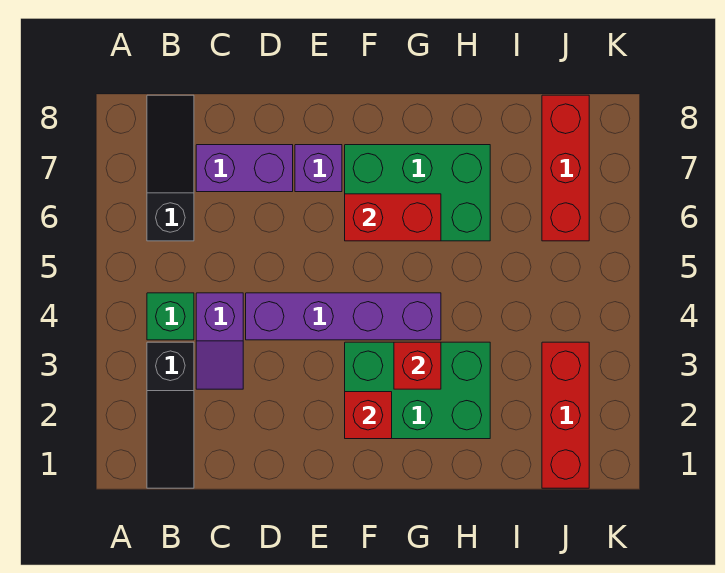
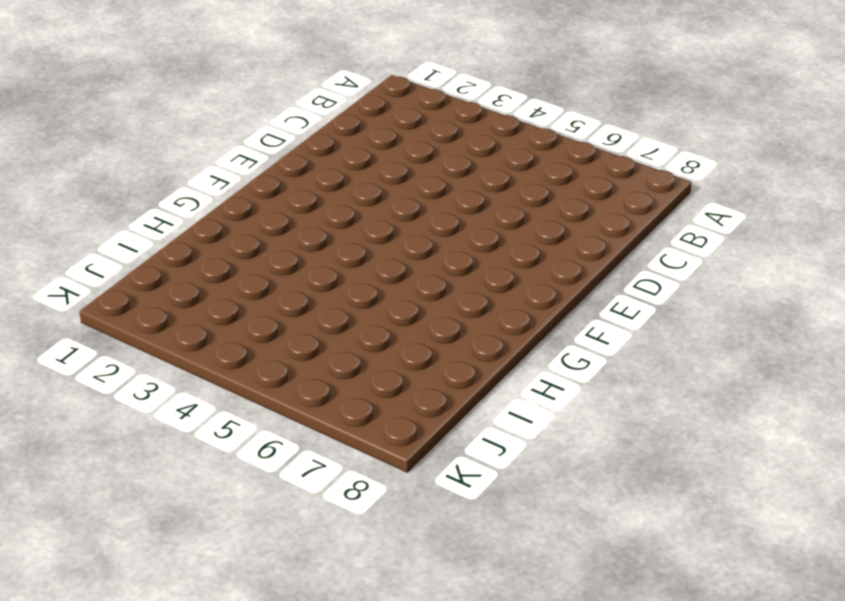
none -> black 1x3 slope [147,342,194,488]
none -> green 1x1 brick [147,293,194,340]
none -> black 1x3 slope [147,95,194,241]

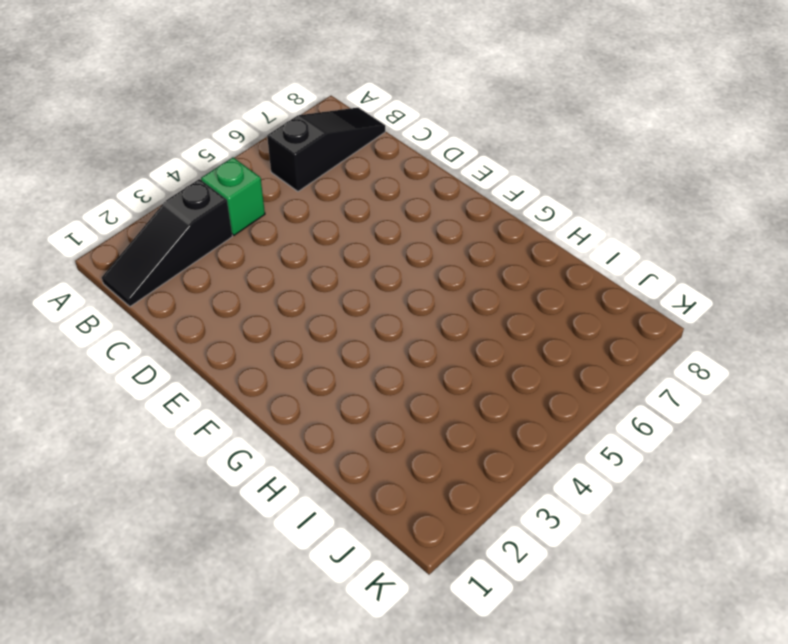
none -> purple 1x2 slope [196,293,243,389]
none -> purple 1x2 brick [196,145,293,192]
none -> purple 1x4 brick [246,293,441,340]

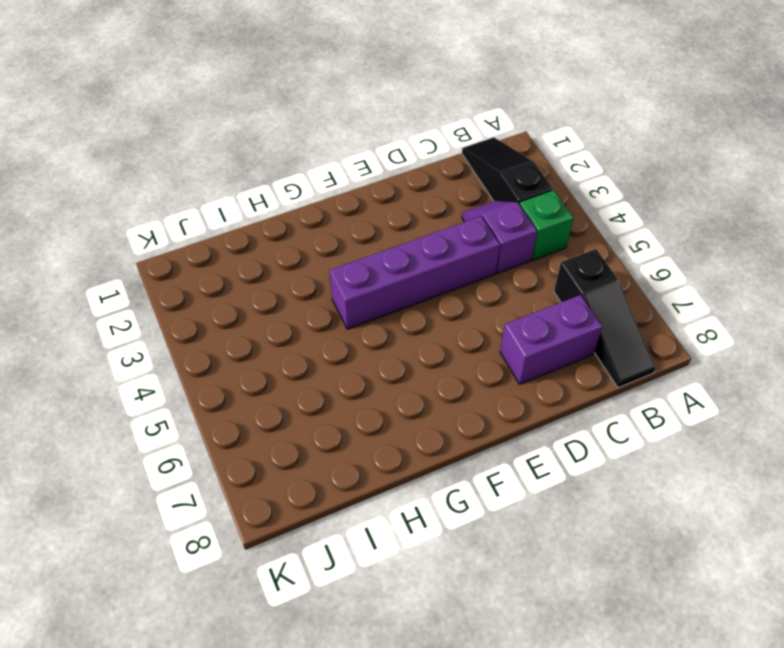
none -> purple 1x1 brick [295,145,342,192]
none -> green 2x3 brick [345,342,490,439]
none -> green 2x3 brick [345,145,490,241]

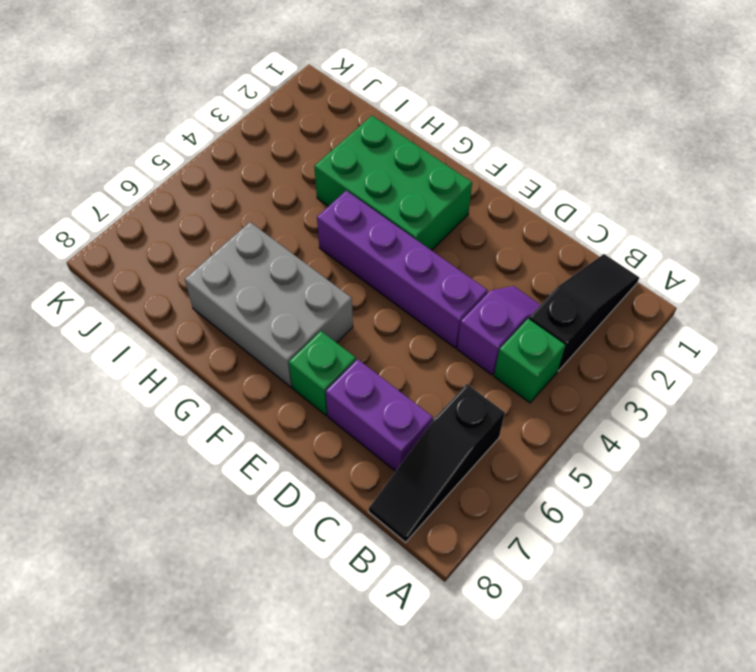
green 1x1 brick [289,331,356,416] -> purple 1x1 brick [295,145,342,192]
grey 2x3 brick [185,222,353,387] -> green 2x3 brick [345,145,490,241]
none -> red 1x3 brick [542,342,589,488]
none -> red 1x3 brick [542,95,589,241]
none -> red 1x1 brick [345,392,392,439]

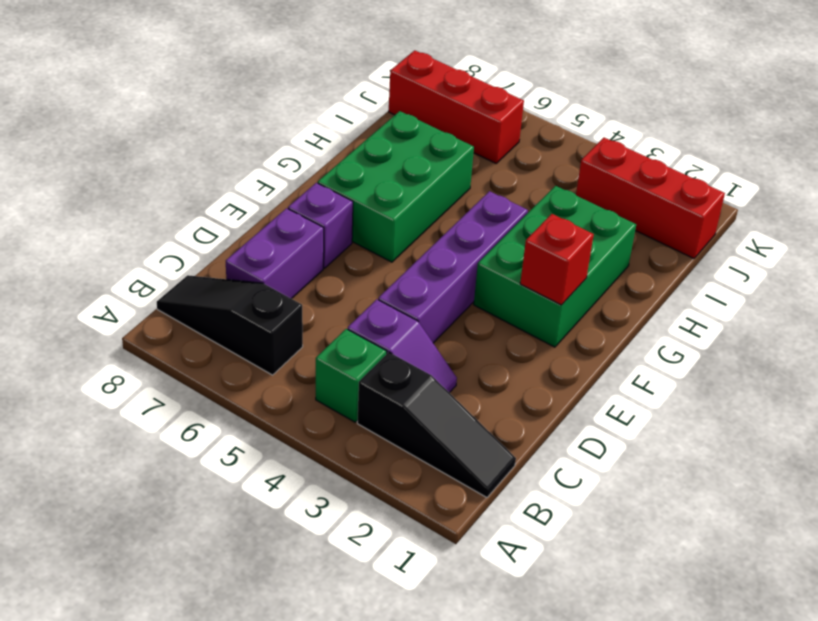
none -> red 1x2 brick [345,194,441,241]
none -> red 1x1 brick [394,342,441,389]

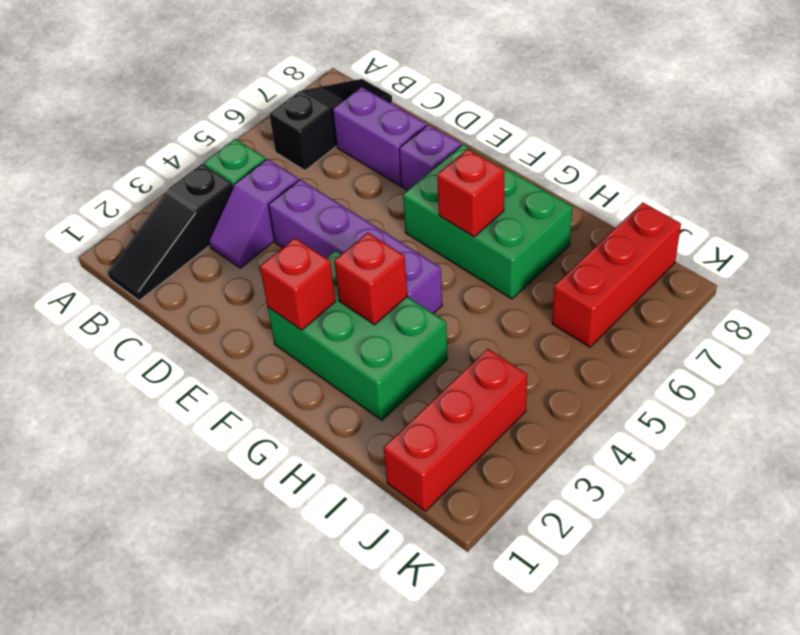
red 1x1 brick [437,149,504,237] -> red 1x2 brick [345,194,441,241]

